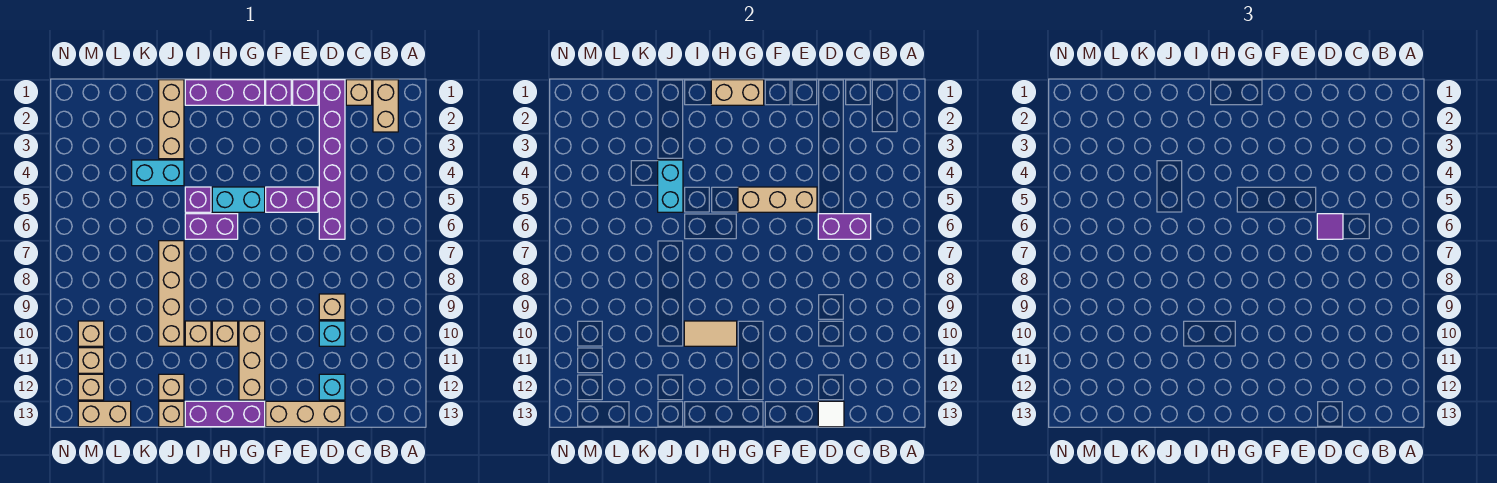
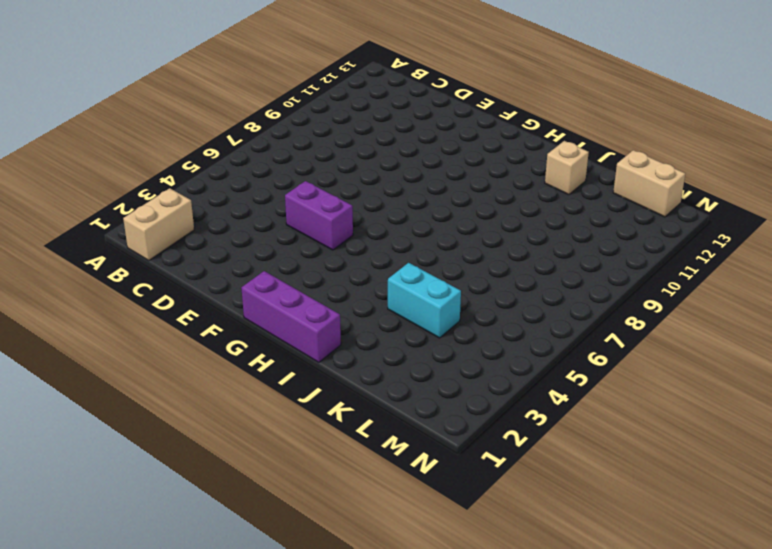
none -> tan 1x1 brick [346,80,372,105]
none -> purple 1x6 brick [319,80,345,239]
none -> tan 1x1 brick [319,294,345,320]
none -> cyan 1x1 brick [319,321,345,346]

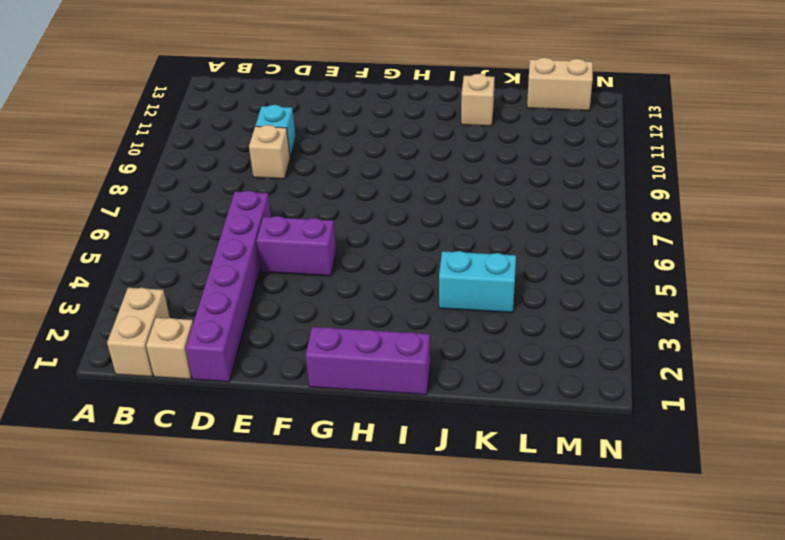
none -> cyan 1x1 brick [319,374,345,400]
none -> tan 1x3 brick [266,401,345,427]
none -> purple 1x1 brick [293,80,318,105]
none -> purple 1x1 brick [266,80,291,105]

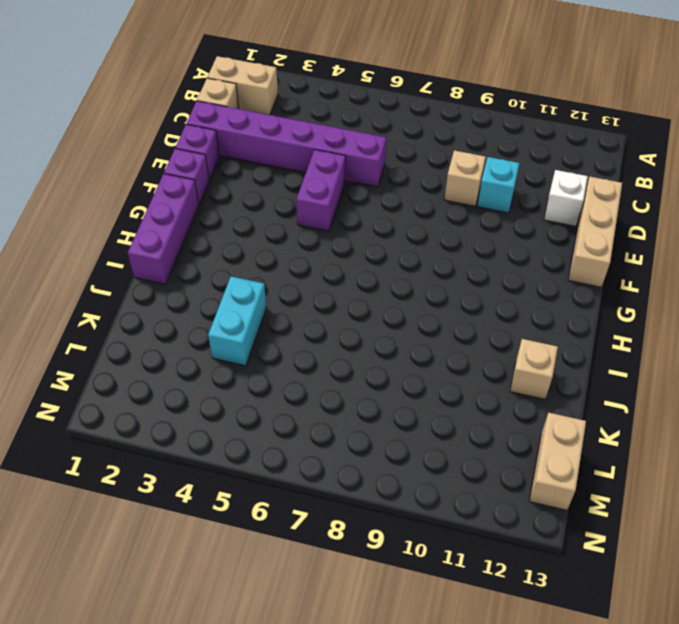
white 1x1 brick [544,170,588,226] -> cyan 1x1 brick [319,374,345,400]
none -> cyan 1x2 brick [212,187,265,212]
none -> tan 1x3 brick [239,321,265,400]
none -> purple 1x3 brick [185,401,265,427]
none -> purple 1x2 brick [185,214,238,239]

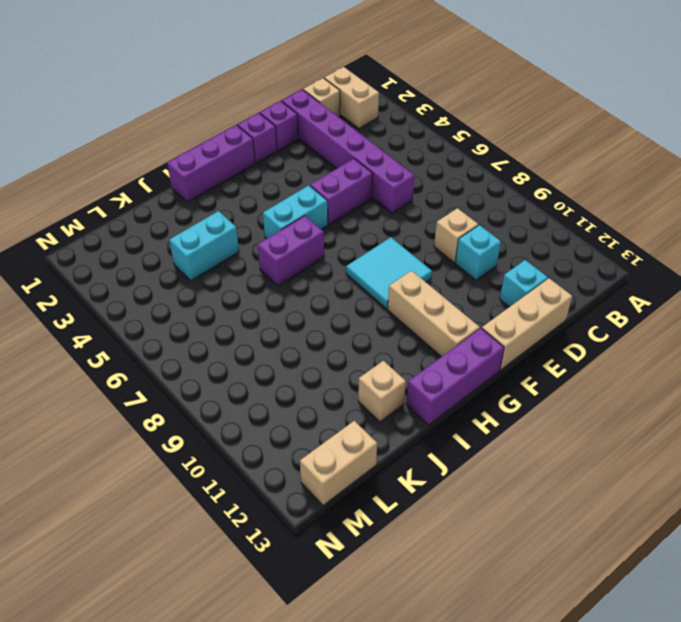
cyan 2x2 tile [346,237,432,309] -> none
none -> tan 1x1 brick [212,321,238,346]
none -> purple 1x1 brick [185,187,211,212]
none -> tan 1x1 brick [185,321,211,346]
none -> tan 1x3 brick [159,80,184,159]

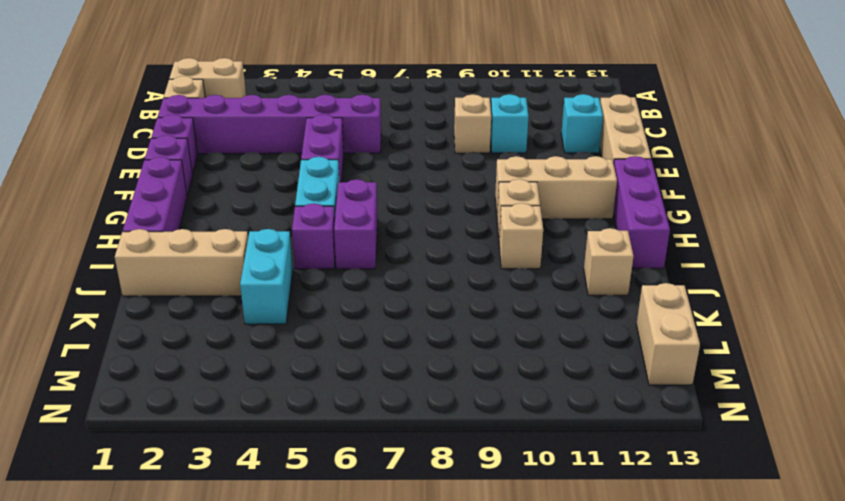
none -> tan 1x4 brick [159,241,184,346]
none -> tan 1x1 brick [159,401,184,427]
none -> tan 1x1 brick [78,321,104,346]
none -> tan 1x1 brick [78,348,104,373]

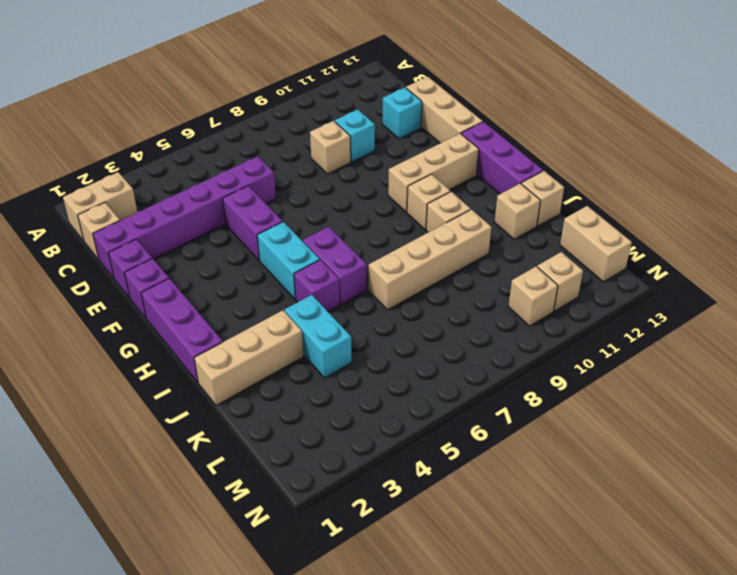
none -> tan 1x1 brick [78,374,104,400]
none -> purple 1x2 brick [818,214,871,239]
none -> white 1x1 tile [818,401,844,427]
none -> tan 1x3 brick [738,187,817,212]

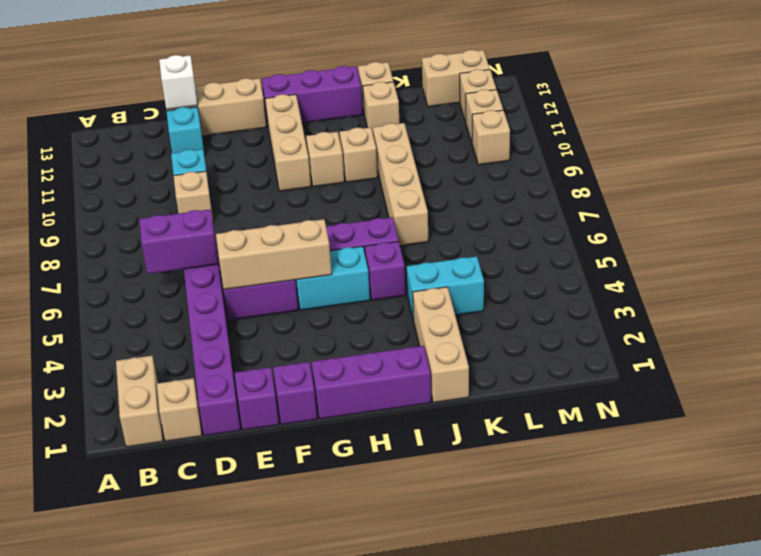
white 1x1 brick [159,55,198,110] -> white 1x1 tile [818,401,844,427]
none -> tan 1x2 brick [711,80,764,105]
none -> tan 1x2 tile [684,321,737,346]
none -> cyan 1x2 brick [658,160,683,212]
none -> purple 1x1 tile [1317,214,1343,239]

